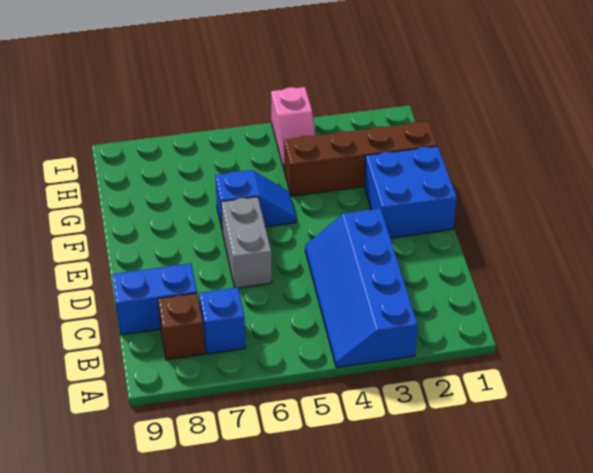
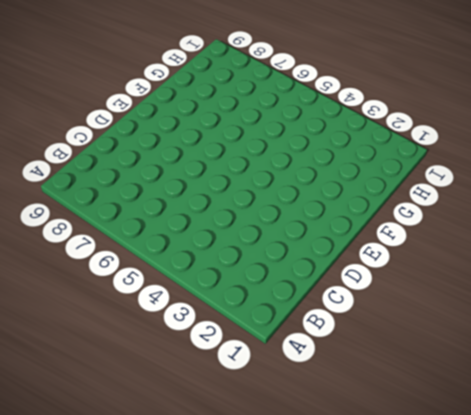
none -> blue 2x4 slope [305,209,418,368]
none -> blue 1x1 brick [199,287,246,354]

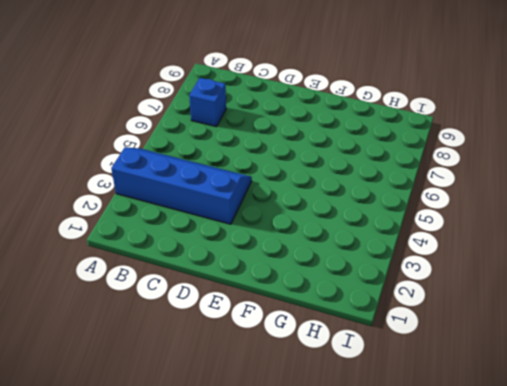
none -> brown 1x1 brick [158,293,205,360]
none -> blue 1x2 brick [112,263,197,335]

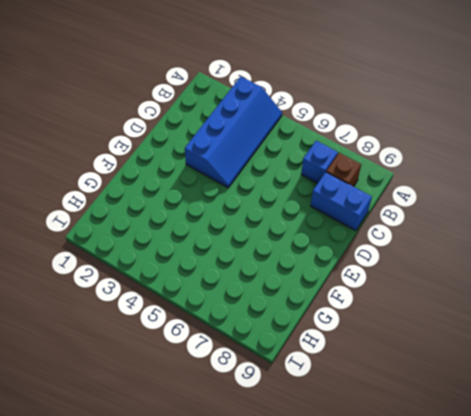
none -> grey 1x2 brick [221,197,272,288]
none -> blue 2x2 brick [364,146,457,238]

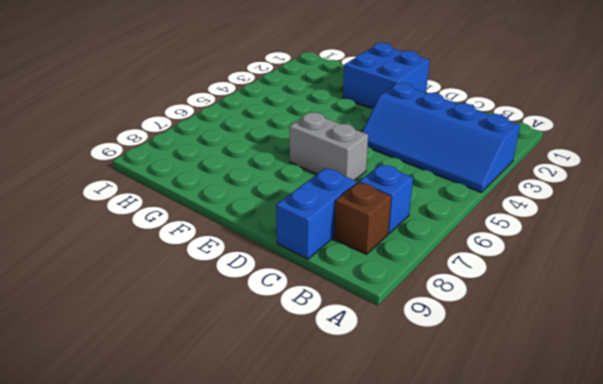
none -> blue 1x2 slope [215,170,296,232]
none -> brown 1x4 brick [284,121,437,196]

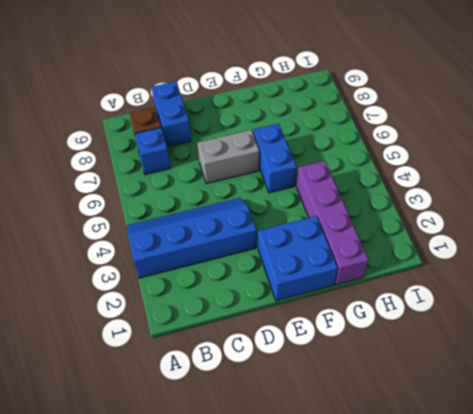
blue 1x2 brick [253,124,296,193] -> blue 1x2 slope [215,170,296,232]
purple 1x4 brick [297,161,369,285] -> brown 1x4 brick [284,121,437,196]
none -> pink 1x2 slope [271,87,315,169]

